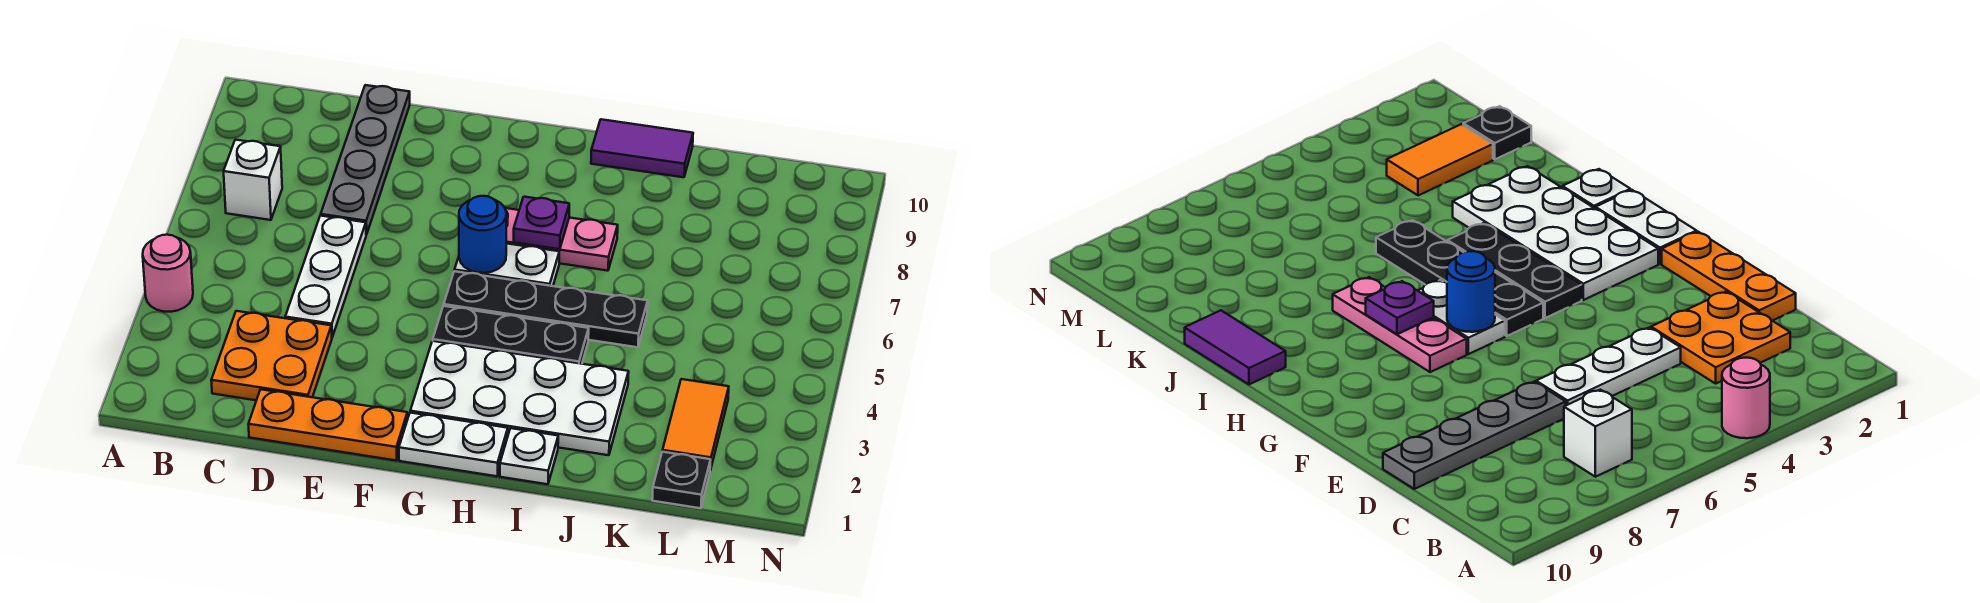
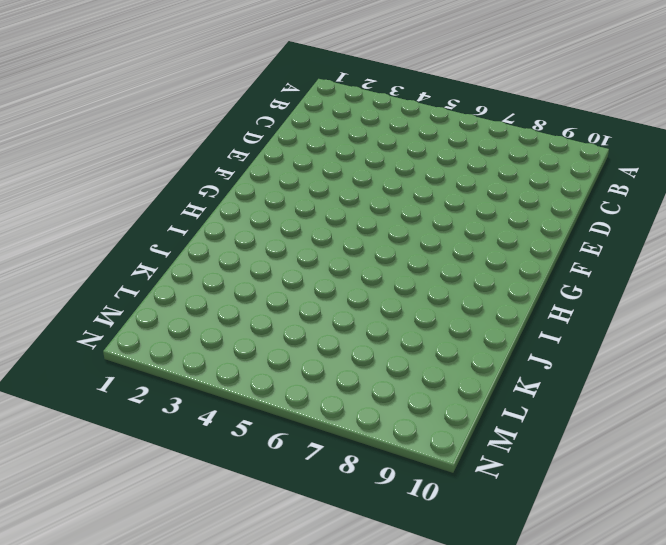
none -> pink 1x1 round brick [143,235,193,312]
none -> white 1x1 brick [224,140,282,220]
none -> orange 2x2 plate [211,311,332,400]

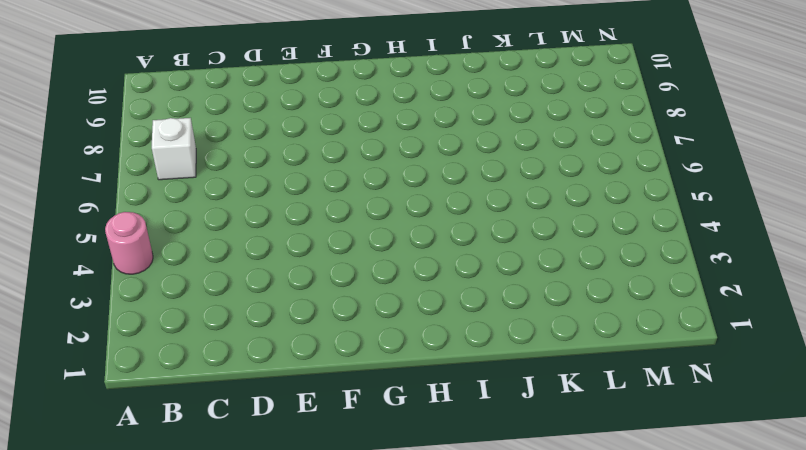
none -> orange 2x2 plate [211,311,332,400]
none -> orange 1x3 plate [248,389,408,461]
none -> white 1x3 plate [285,216,366,337]

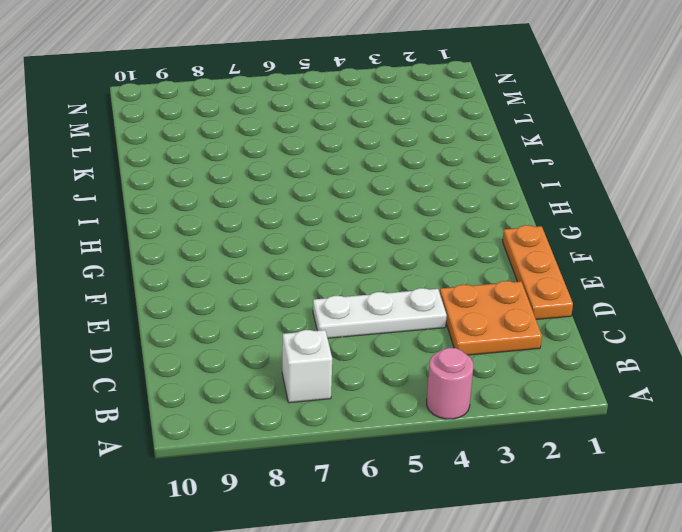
none -> grey 1x4 plate [321,85,410,234]
none -> white 1x2 plate [399,413,508,476]
none -> white 2x4 plate [410,341,629,455]

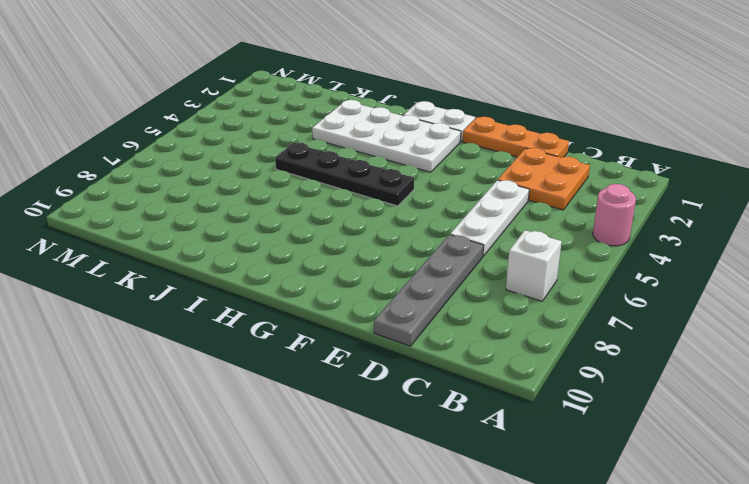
none -> black 1x3 plate [433,306,589,364]
none -> white 1x2 plate [455,243,559,286]
none -> pink 1x3 plate [505,208,618,271]

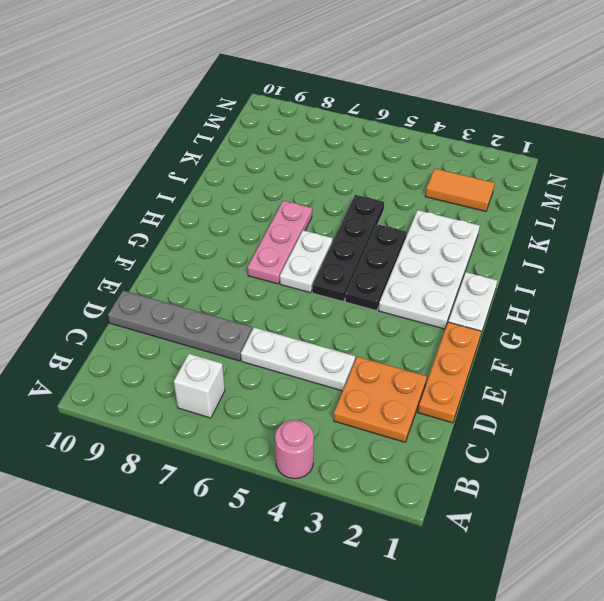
none -> white 1x1 plate [500,428,558,484]
none -> purple 1x2 tile [591,119,693,177]
none -> black 1x1 plate [652,452,710,508]

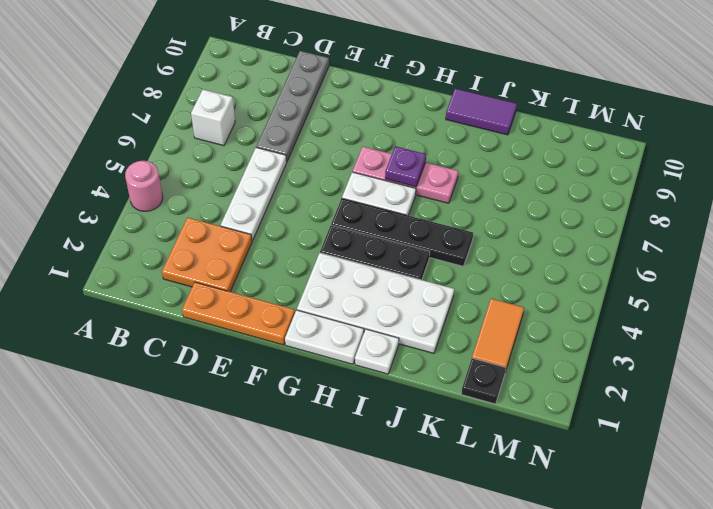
none -> blue 1x1 round brick [459,196,506,273]

